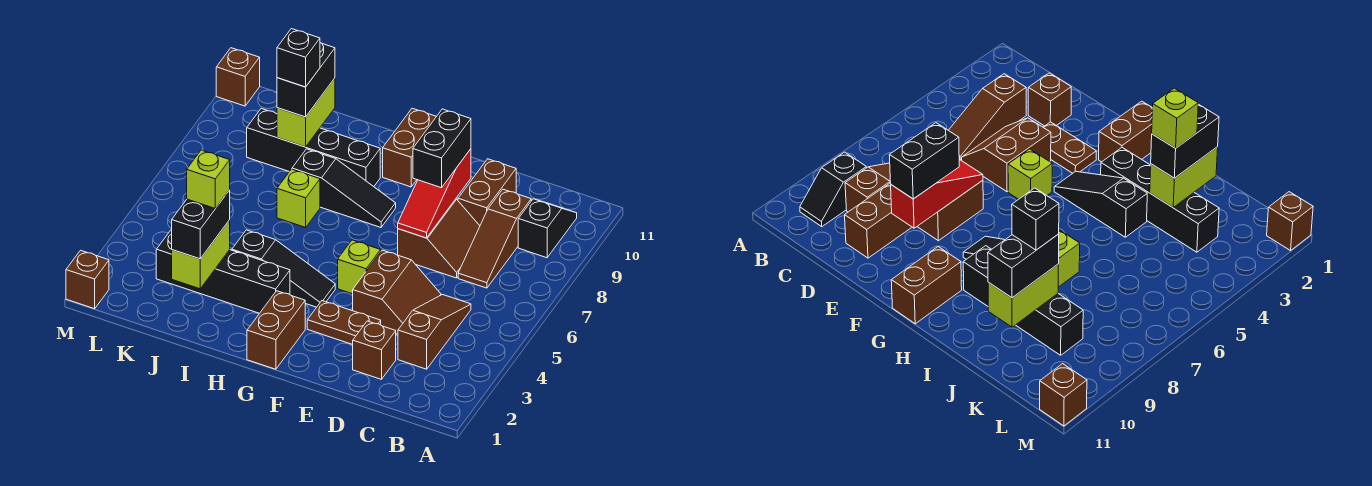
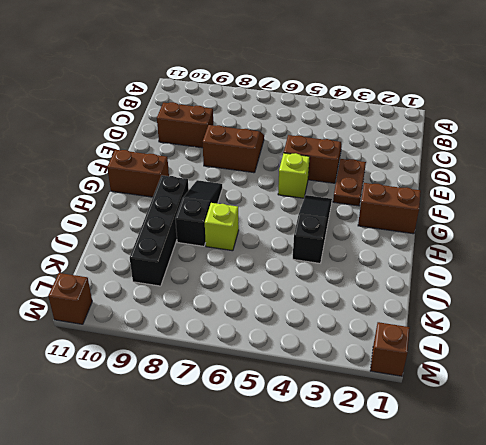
none -> black 1x2 slope [518,199,577,258]
none -> brown 1x3 slope [398,295,471,369]
none -> brown 1x3 slope [458,189,531,288]

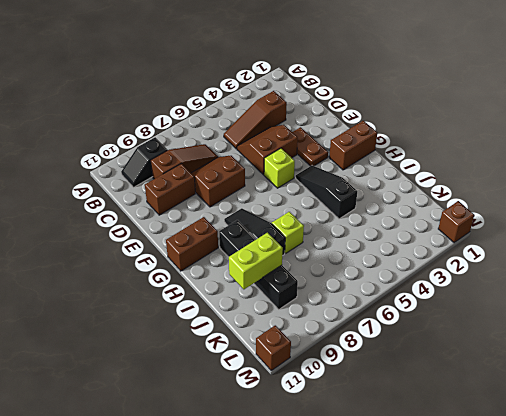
none -> brown 1x1 brick [353,321,396,379]
none -> black 1x4 brick [156,230,290,313]
none -> red 1x3 slope [398,149,471,238]

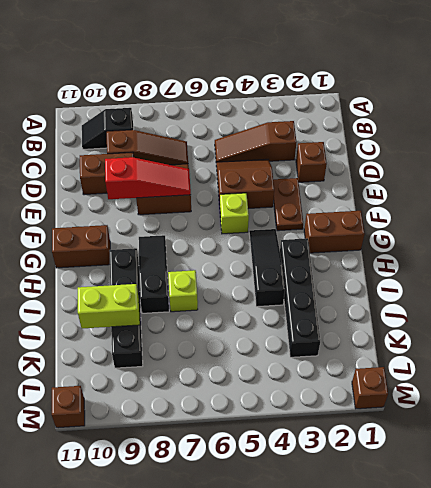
none -> lime 1x2 brick [172,220,230,289]
none -> black 1x2 brick [413,109,471,188]
none -> black 1x2 brick [172,190,230,259]

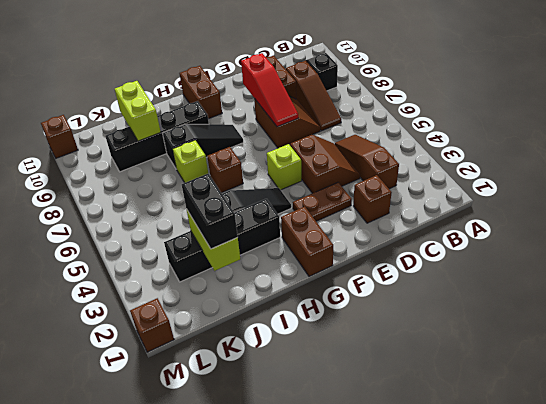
brown 1x1 brick [207,147,243,193] -> none
none -> black 1x2 brick [413,109,471,188]
none -> black 1x2 brick [277,43,335,117]
none -> lime 1x1 brick [187,150,230,208]

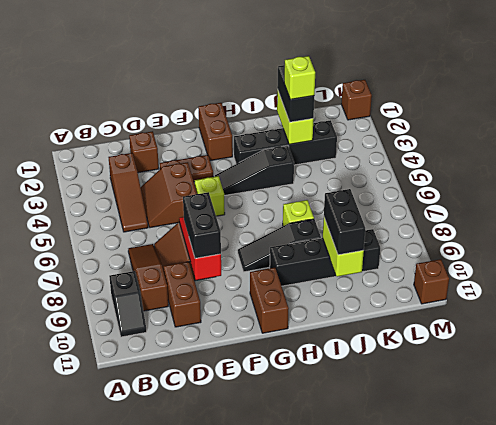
none -> black 1x1 brick [277,29,320,87]

